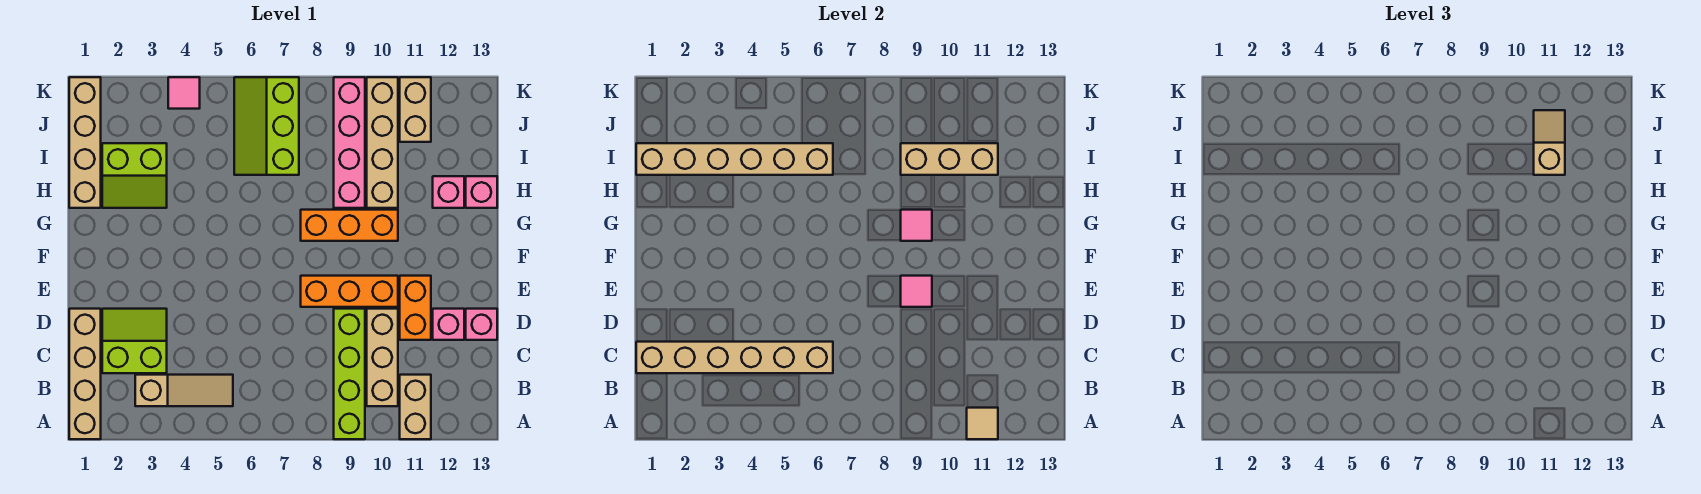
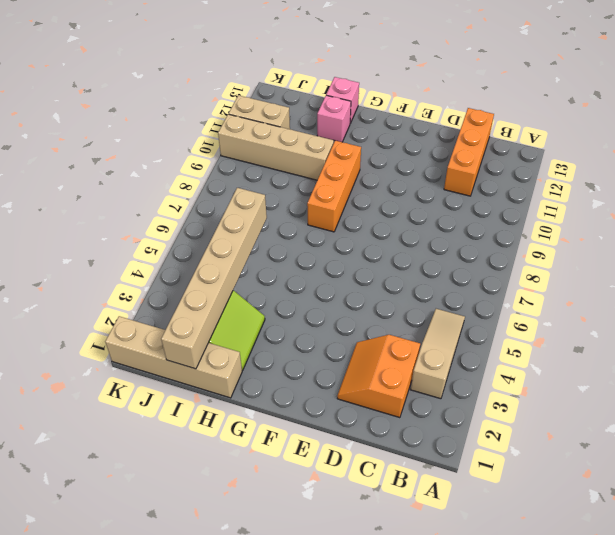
orange 2x2 slope [337,335,420,418] -> lime 2x2 slope [102,309,167,373]
orange 1x3 brick [444,108,494,196] -> orange 1x3 brick moved to [301,276,398,307]
none -> tan 1x4 brick [69,309,101,439]
none -> lime 1x4 brick [334,309,365,439]
none -> tan 1x2 brick [400,375,431,439]

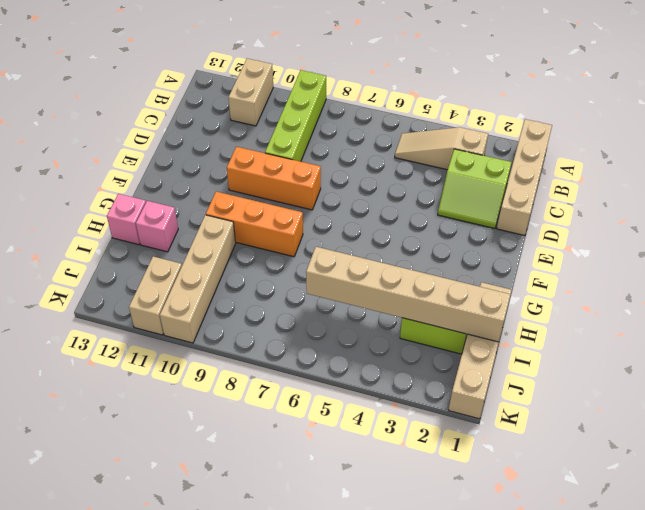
none -> tan 1x3 brick [367,309,398,406]
none -> orange 1x2 brick [400,276,431,340]
none -> pink 1x1 brick [433,309,464,340]

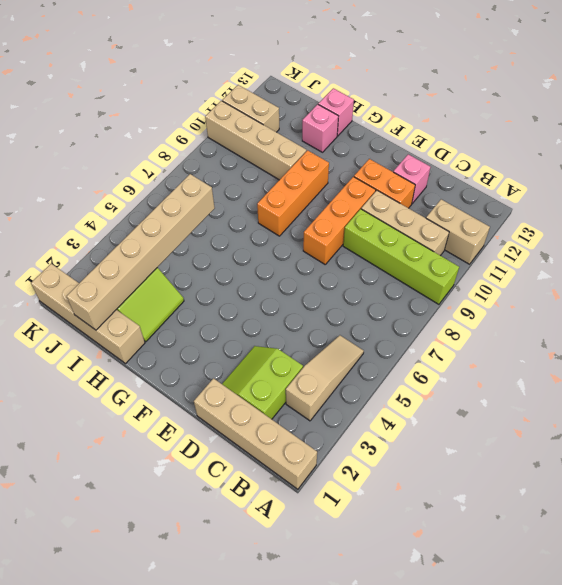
none -> pink 1x1 brick [466,309,497,340]
none -> pink 1x4 brick [334,77,365,208]
none -> lime 2x3 slope [234,77,299,175]

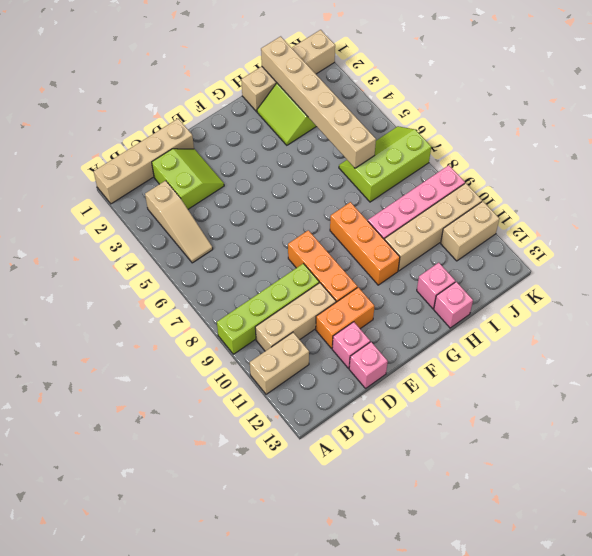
none -> pink 1x1 tile [168,77,200,109]
none -> tan 1x1 tile [967,408,998,439]
none -> tan 1x6 brick [636,342,833,373]

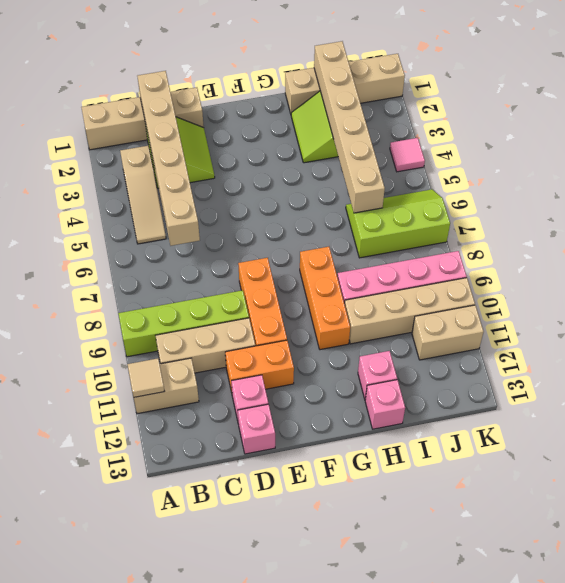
none -> pink 1x1 tile [901,276,932,307]
none -> pink 1x1 tile [901,210,932,241]
none -> tan 1x3 brick [901,143,998,175]

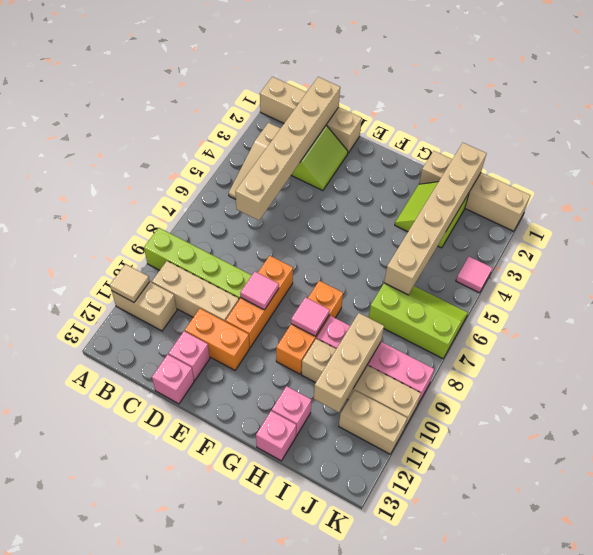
none -> tan 1x2 slope [1534,110,1565,175]

